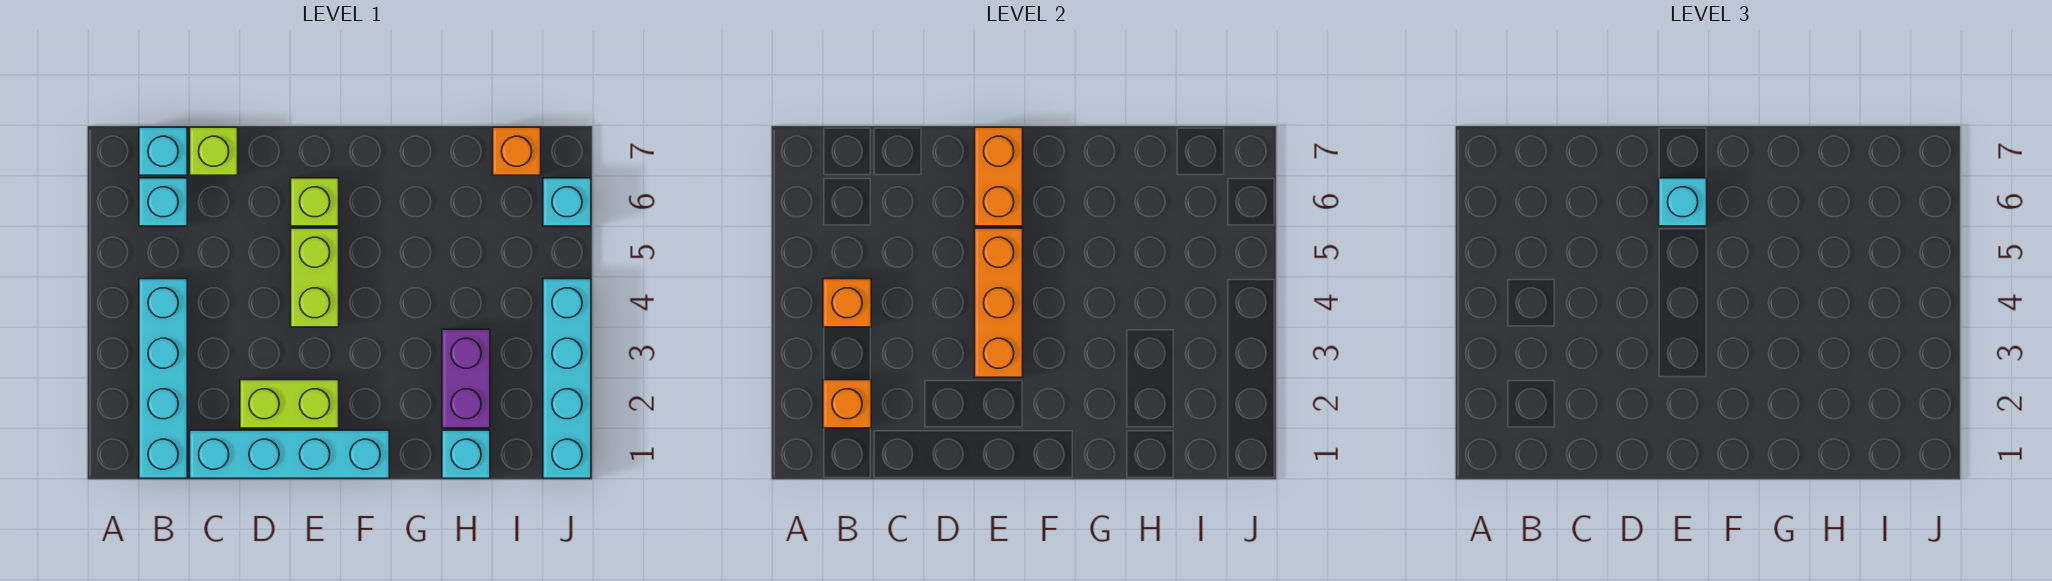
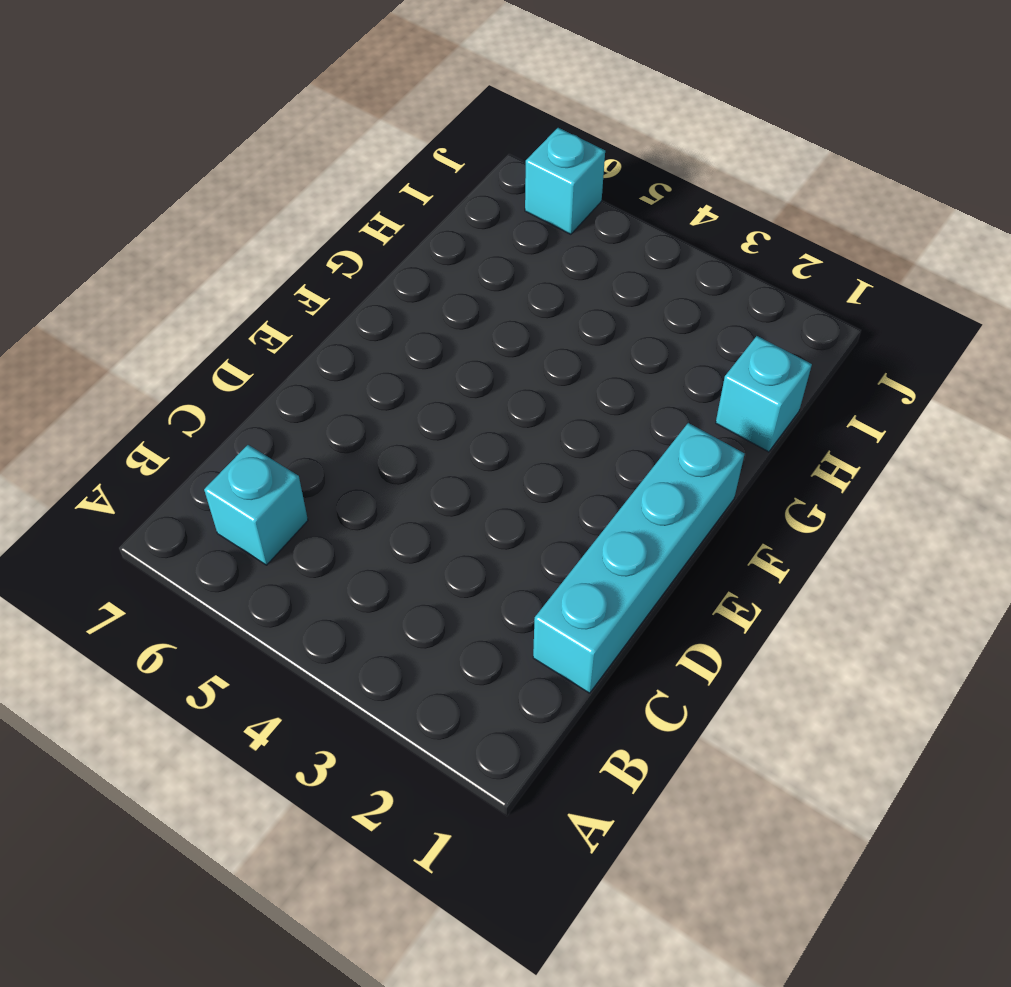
none -> cyan 1x4 brick [139,279,187,478]
none -> cyan 1x1 brick [139,127,187,175]
none -> lime 1x1 brick [190,127,238,175]

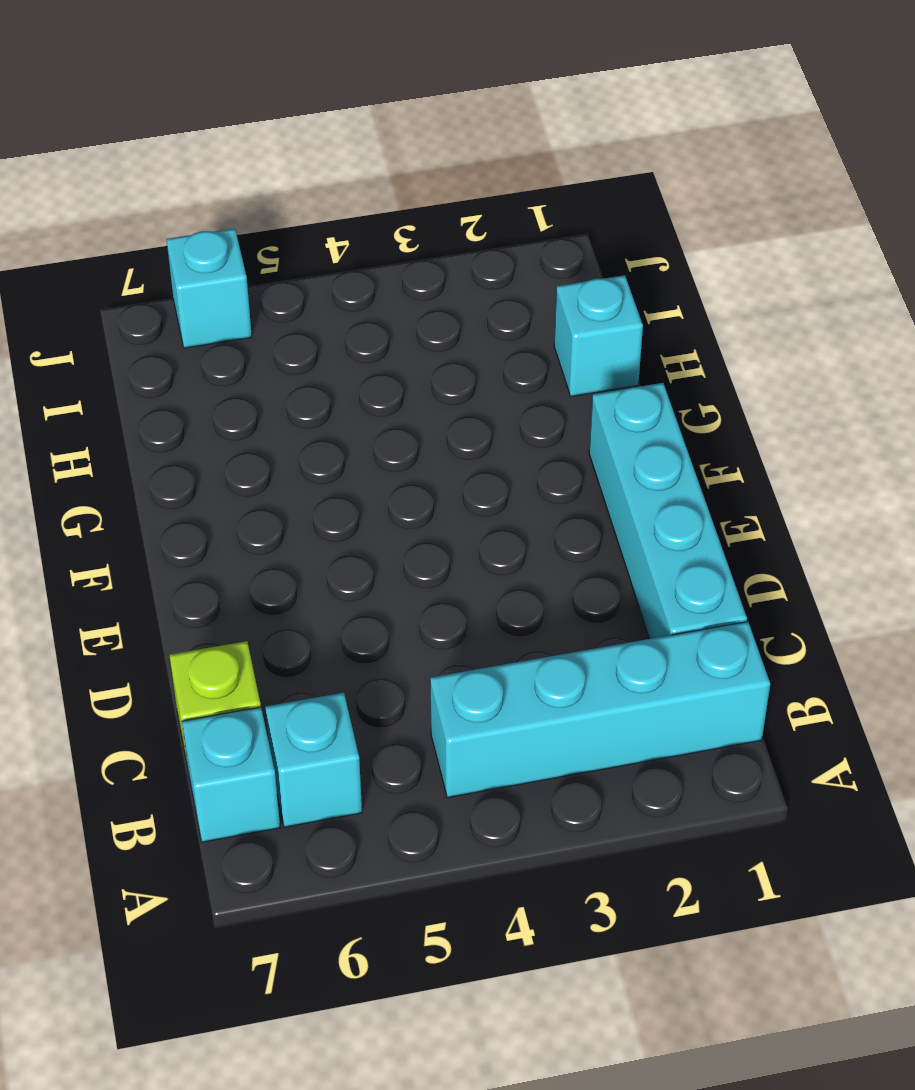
none -> lime 1x2 brick [240,380,339,428]
none -> lime 1x2 brick [291,228,339,327]
none -> lime 1x1 brick [291,178,339,226]

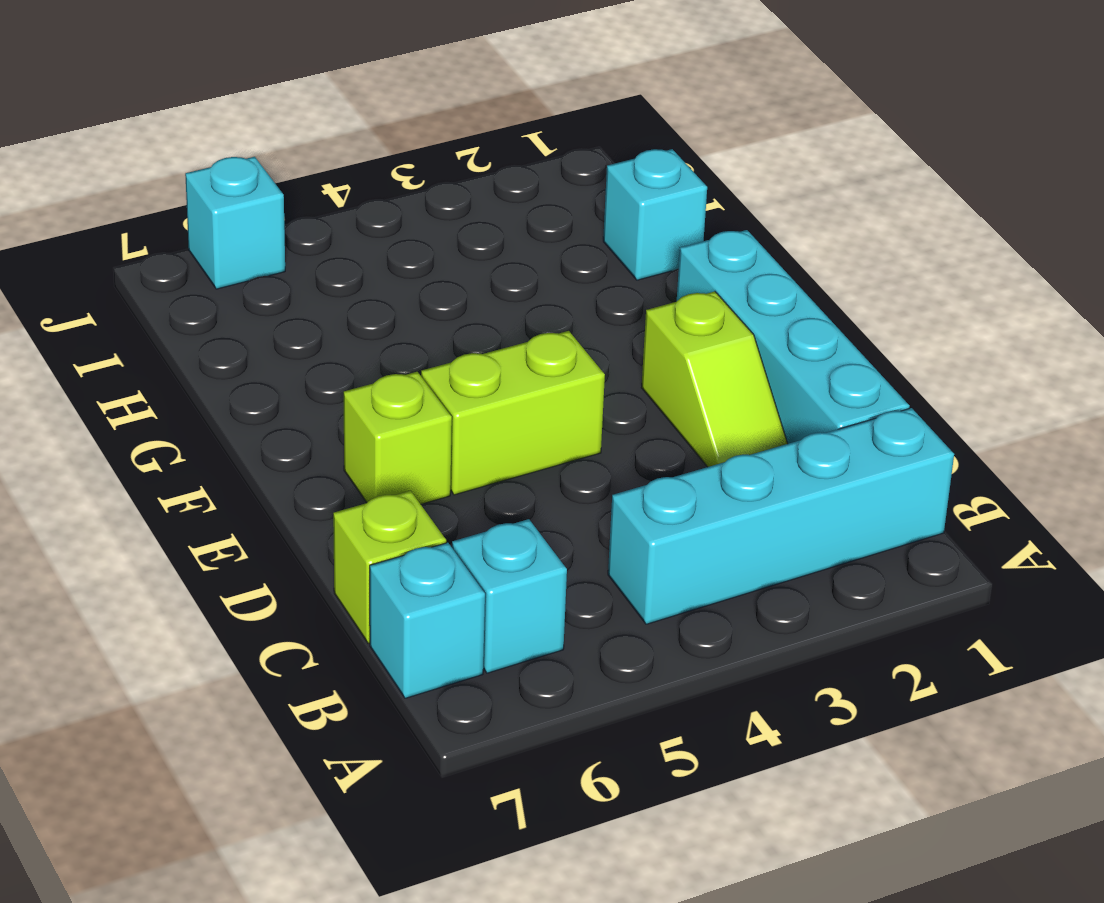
lime 1x2 slope [641,291,788,467] -> lime 1x2 brick [240,380,339,428]
none -> purple 1x2 brick [442,329,490,428]
none -> orange 1x1 brick [493,127,541,175]
none -> cyan 1x4 brick [543,279,591,478]

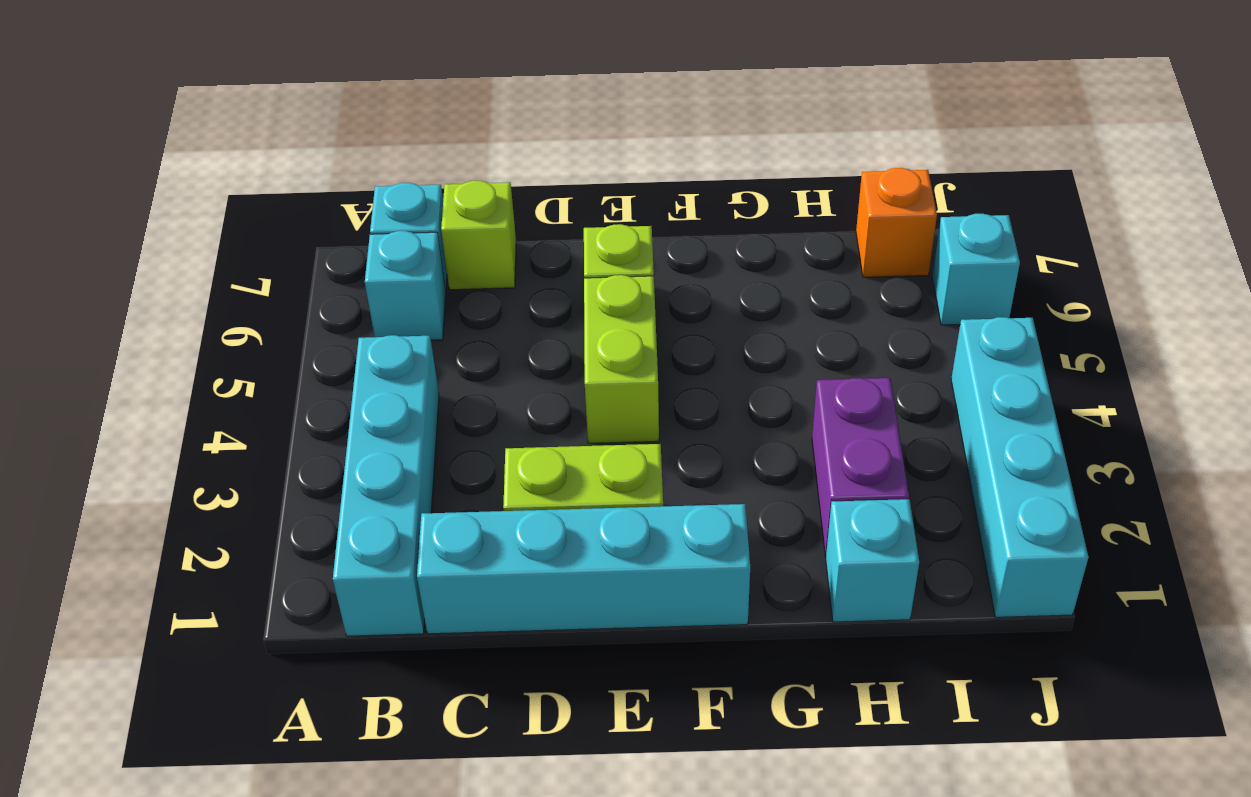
none -> orange 1x1 brick [823,380,871,428]
none -> orange 1x1 brick [823,279,871,327]
none -> orange 1x3 brick [975,228,1023,377]

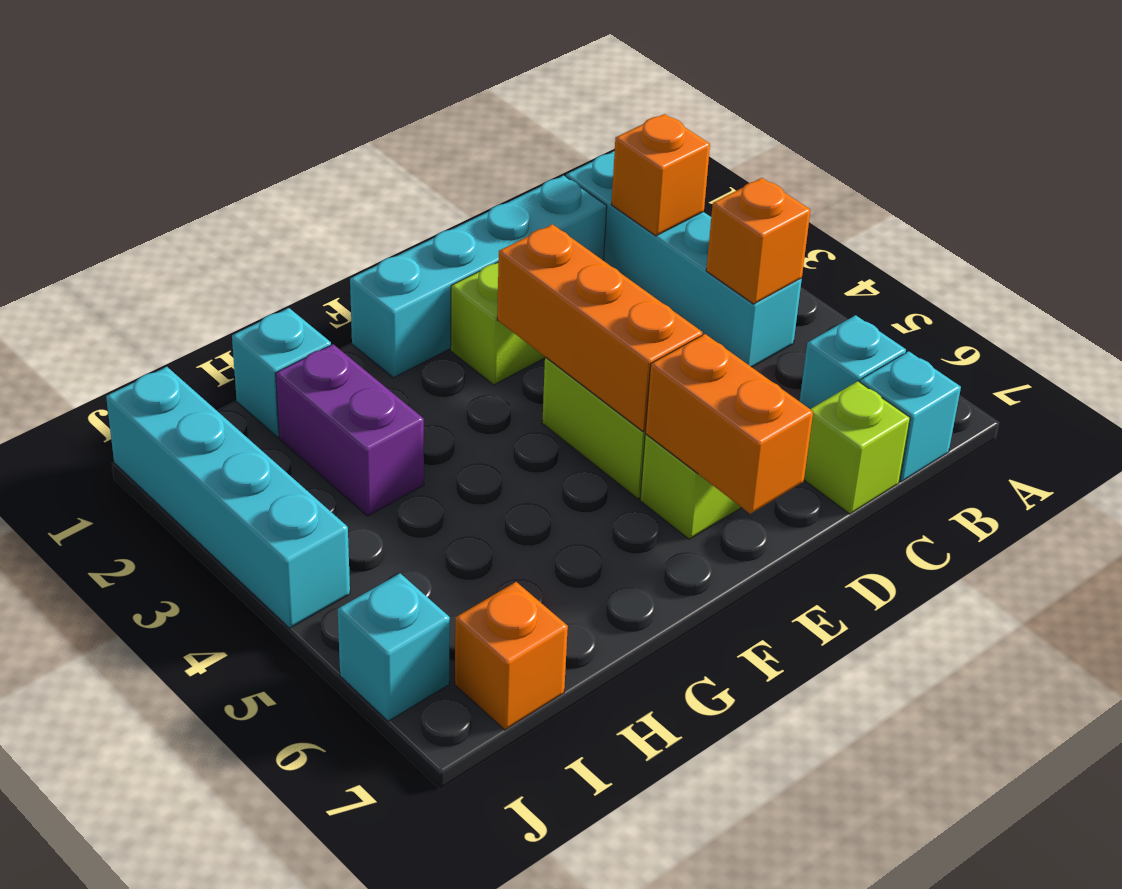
none -> cyan 1x1 brick [1659,178,1707,226]

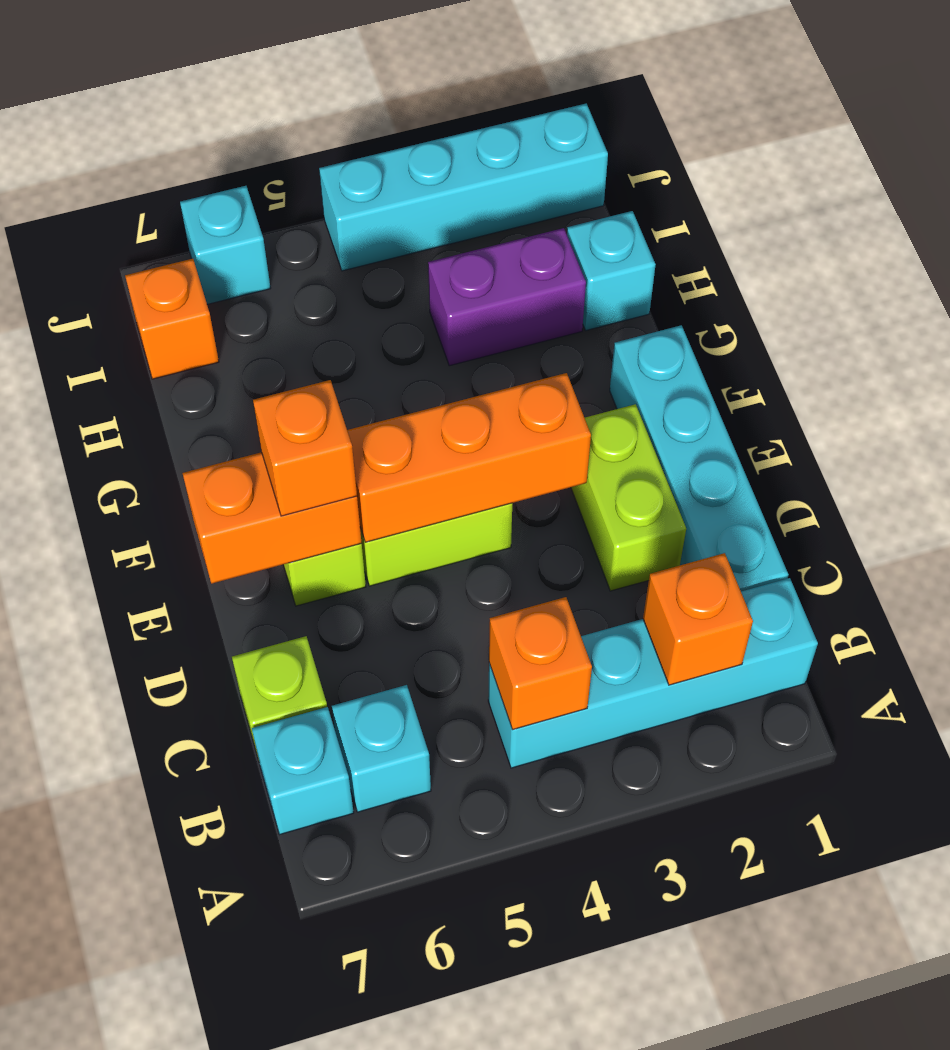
orange 1x1 brick [253,380,357,516] -> cyan 1x1 brick [1659,178,1707,226]

